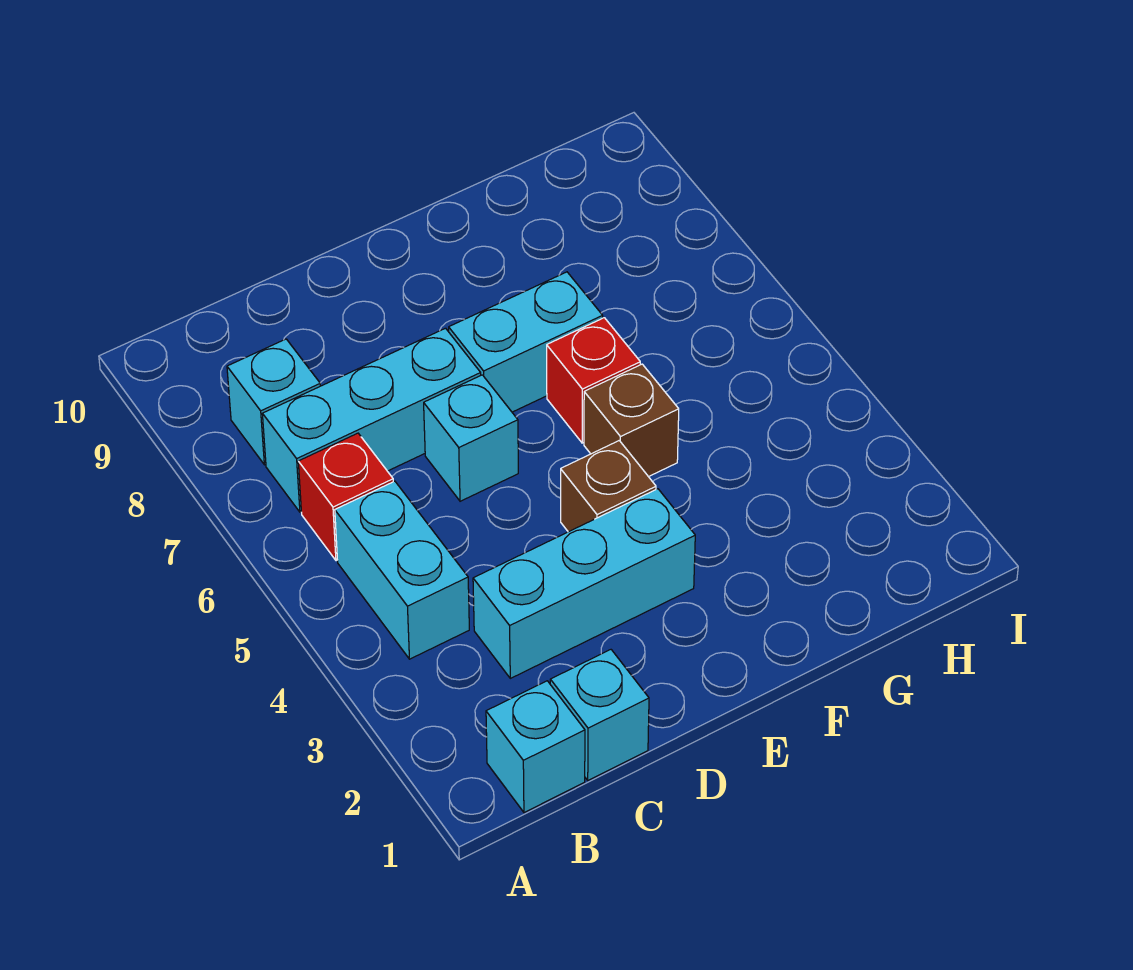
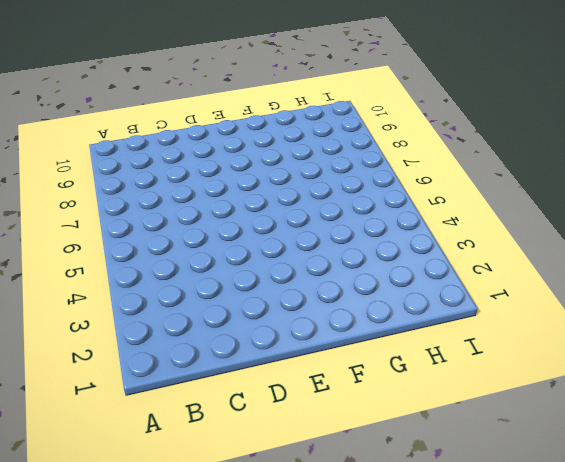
none -> cyan 1x1 brick [486,681,585,813]
none -> cyan 1x2 brick [335,481,469,659]
none -> red 1x1 brick [298,433,393,561]

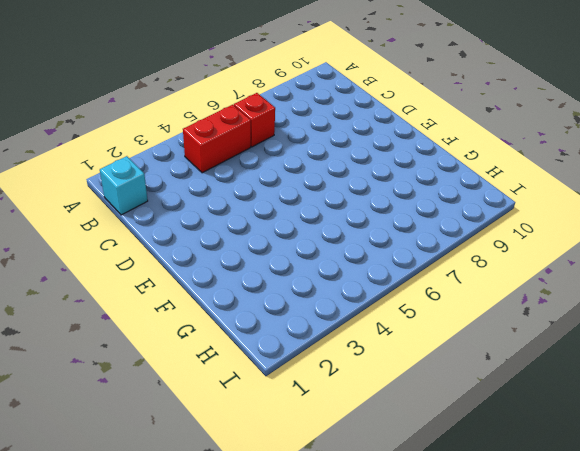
red 1x2 brick [183,105,251,173] -> cyan 1x2 brick [335,481,469,659]
none -> cyan 1x3 brick [262,328,481,512]
none -> cyan 1x1 brick [227,339,320,465]
none -> cyan 1x1 brick [550,650,649,780]

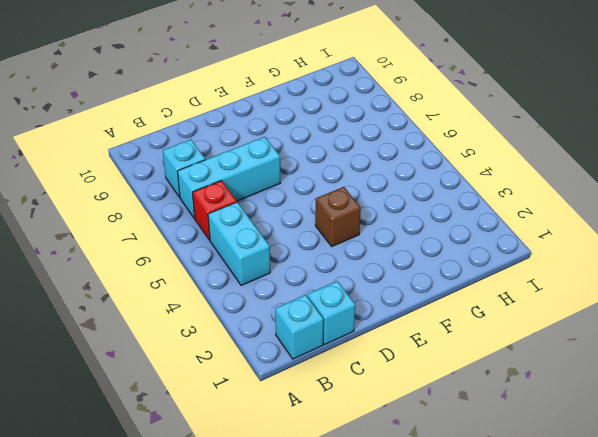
none -> cyan 1x3 brick [473,489,695,678]
none -> cyan 1x1 brick [424,375,518,501]
none -> cyan 1x2 brick [449,272,603,412]

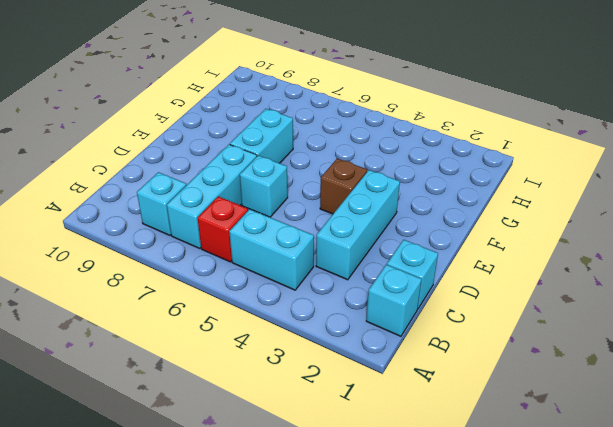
none -> brown 1x1 brick [584,364,679,477]
none -> red 1x1 brick [547,318,640,443]

